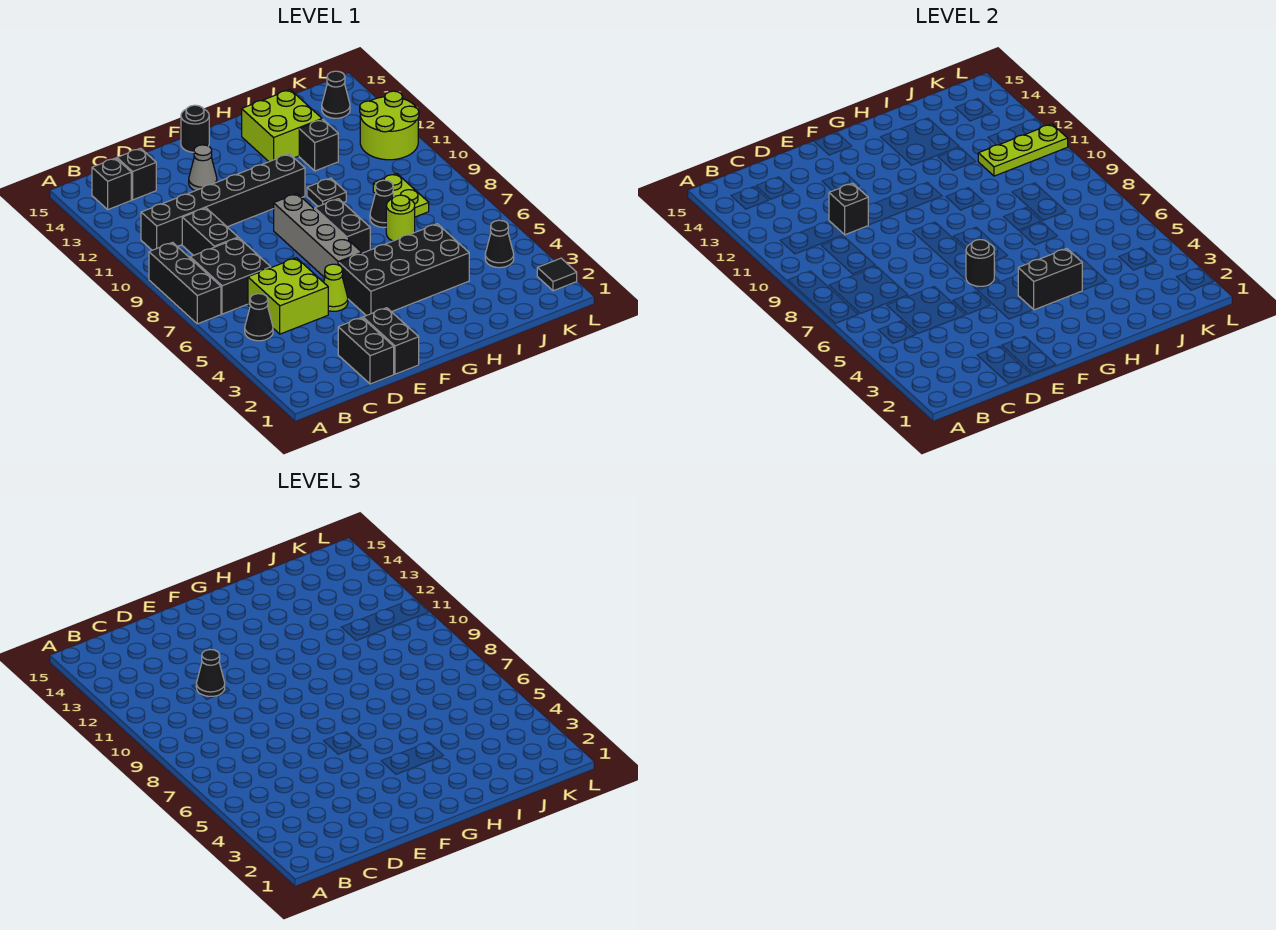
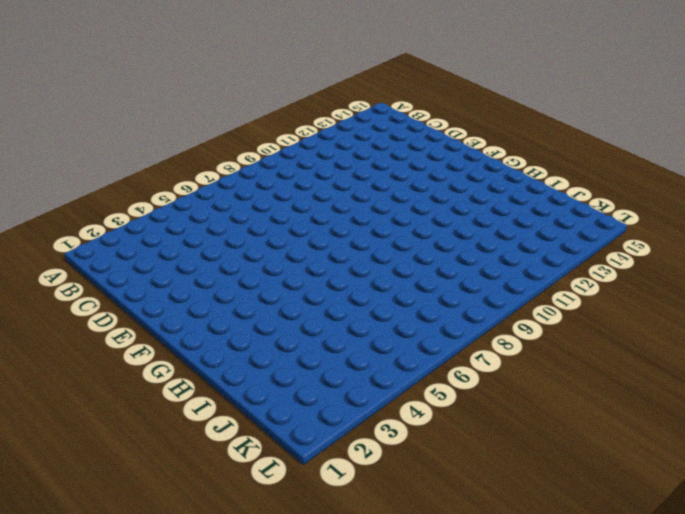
none -> black 1x3 brick [149,242,221,324]
none -> black 1x1 cone [245,294,273,341]
none -> black 2x2 brick [190,238,271,314]
none -> black 1x6 brick [141,154,305,250]

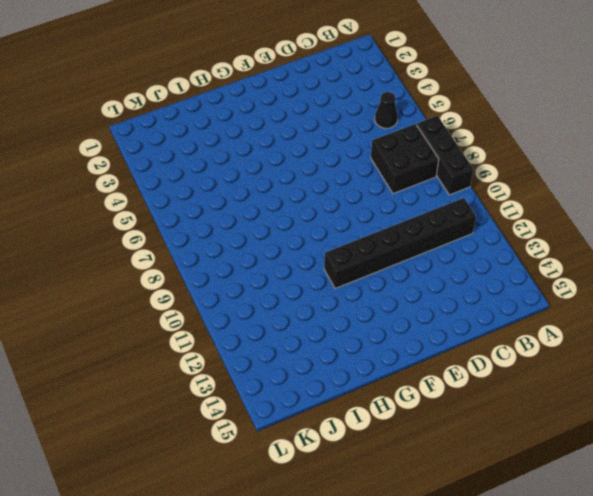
none -> black 1x1 brick [92,158,131,210]
none -> lime 2x2 brick [248,258,328,334]
none -> black 1x2 brick [182,208,238,256]
none -> black 1x1 brick [117,148,156,200]

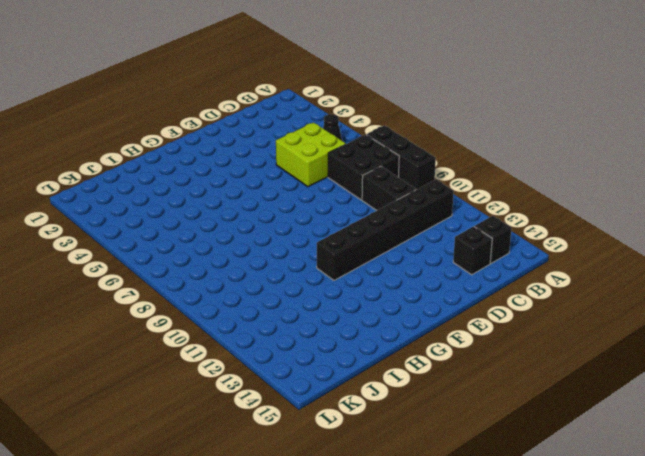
none -> black 1x2 brick [338,318,394,384]
none -> black 1x2 brick [363,308,419,374]
none -> lime 1x1 cone [324,264,348,311]
none -> grey 1x1 cone [189,145,217,191]

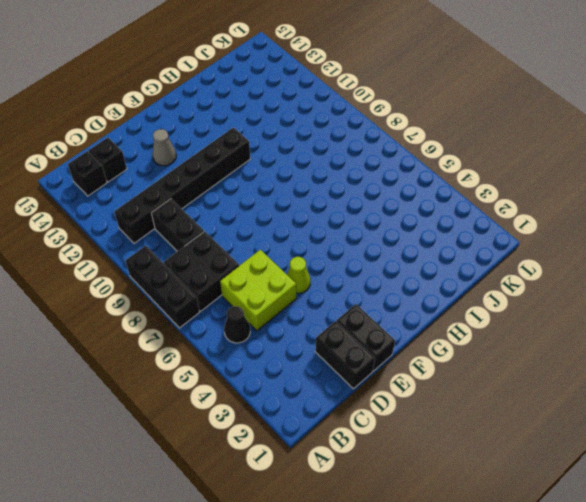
none -> black 2x4 brick [339,224,469,316]
none -> grey 1x4 brick [274,194,362,278]
none -> black 1x1 round brick [181,105,209,152]
none -> black 1x2 brick [315,199,370,253]

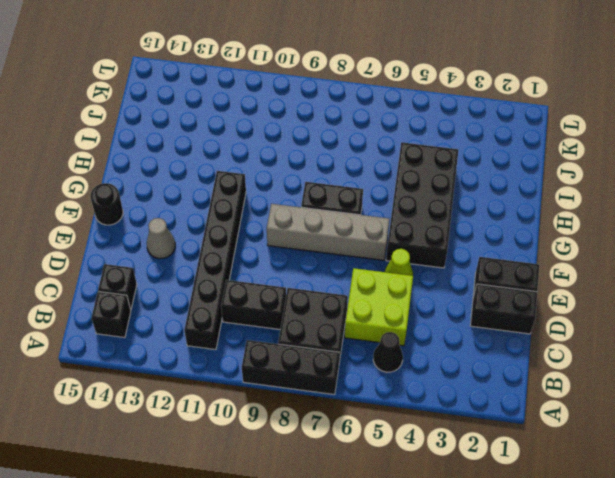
none -> black 1x1 plate [307,178,346,206]
none -> lime 2x2 brick [242,90,322,162]
none -> lime 1x1 round brick [386,195,415,241]
none -> black 1x1 cone [370,180,394,228]

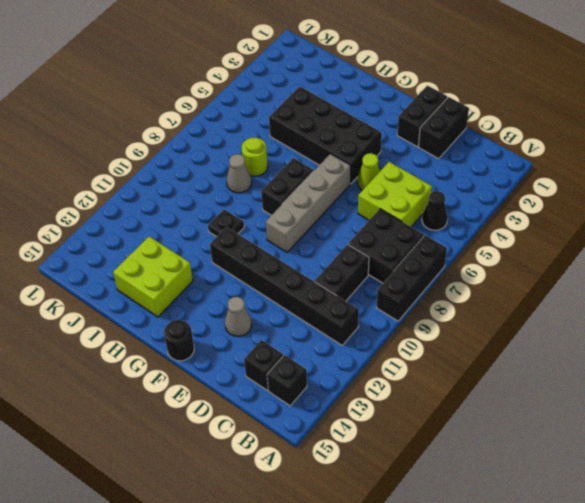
grey 1x1 cone [227,154,252,193] -> black 1x1 cone [370,180,394,228]
none -> black 1x1 brick [299,119,338,171]
none -> lime 1x2 plate [373,173,429,217]
none -> black 1x1 cone [485,220,514,268]
none -> lime 2x2 round brick [360,91,419,160]

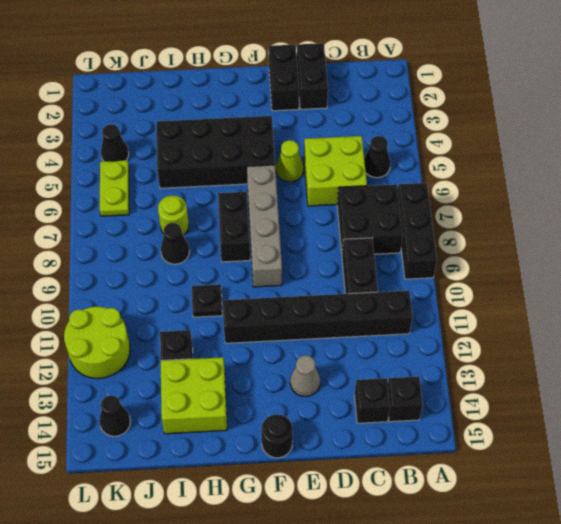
lime 1x2 plate [100,160,129,216] -> lime 1x2 plate moved to [373,173,429,217]
none -> black 1x1 tile [537,258,577,291]
none -> black 1x1 brick [829,183,868,235]
none -> black 1x1 round brick [966,240,994,287]
none -> black 1x2 brick [1018,249,1082,310]

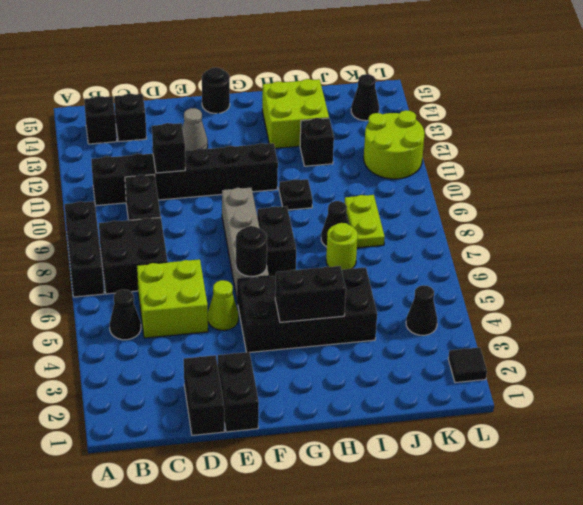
none -> lime 1x3 plate [978,124,1068,176]
none -> black 1x1 cone [196,650,225,696]

